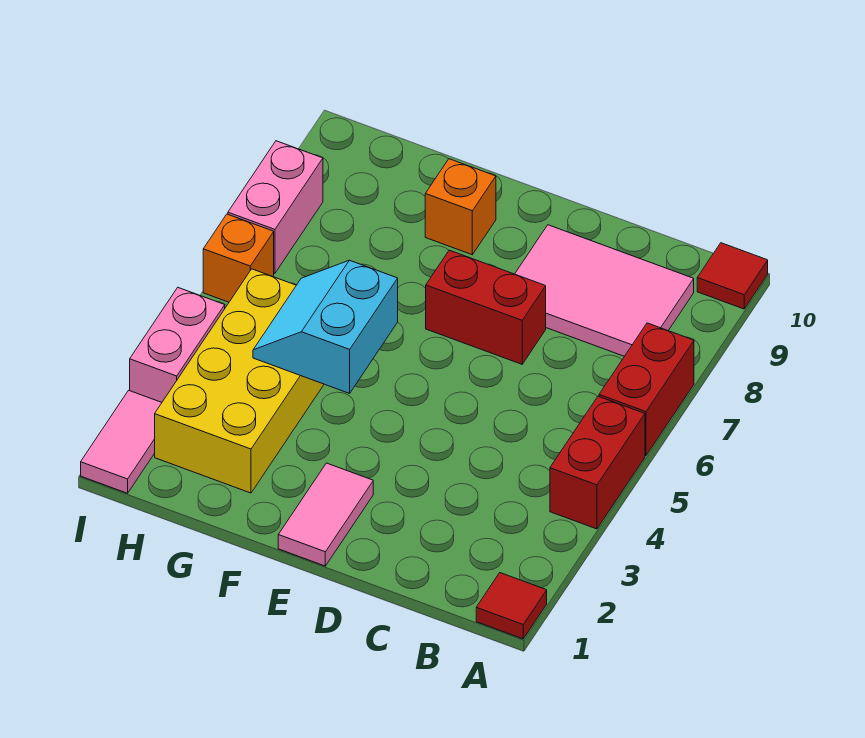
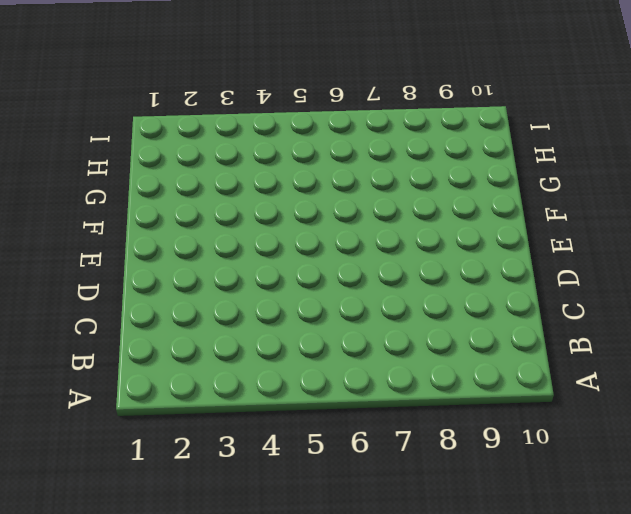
none -> red 1x1 tile [476,573,547,639]
none -> red 1x2 brick [550,396,645,529]
none -> red 1x2 brick [599,323,694,456]

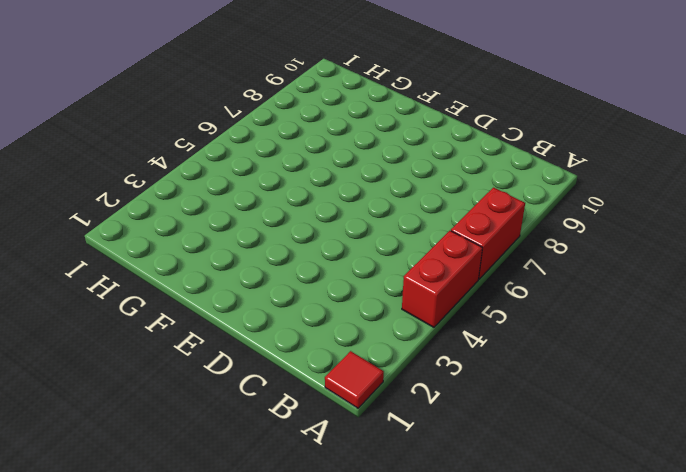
none -> red 1x1 tile [697,243,768,309]
none -> pink 2x3 tile [515,225,694,356]
none -> red 1x2 brick [426,250,546,364]

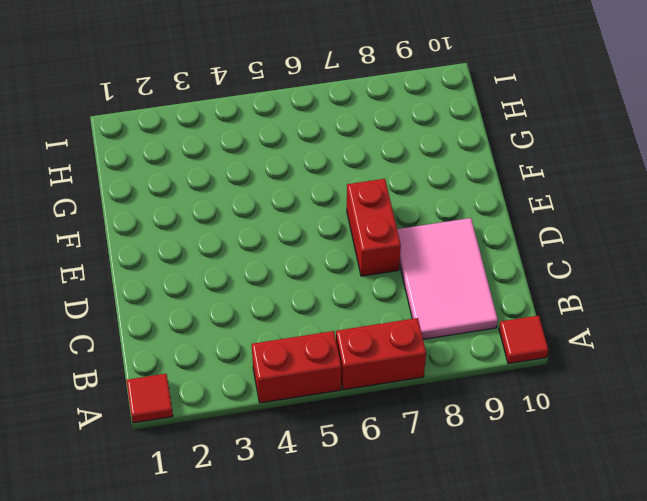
none -> pink 1x2 tile [278,463,373,566]
none -> orange 1x1 brick [425,159,496,255]
none -> yellow 2x4 brick [155,269,324,493]

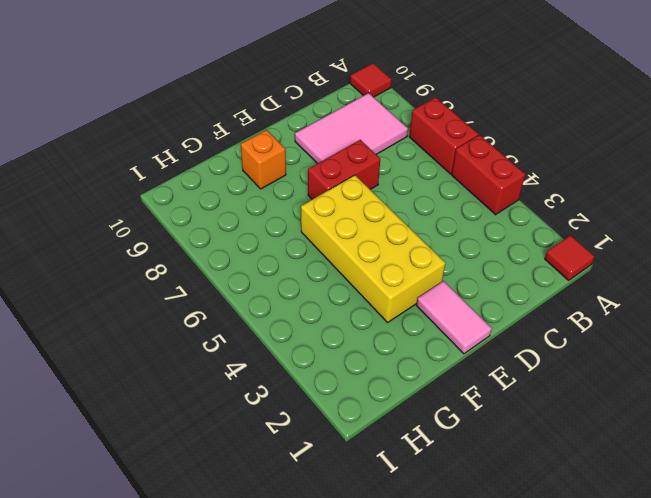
yellow 2x4 brick [301,175,445,322] -> yellow 2x4 brick moved to [155,269,324,493]
none -> pink 1x2 tile [81,390,162,493]
none -> pink 1x2 brick [130,288,225,402]
none -> orange 1x1 brick [203,214,274,302]

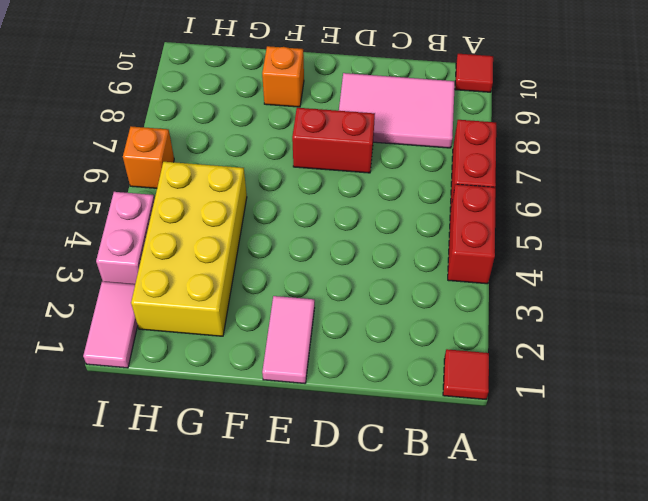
none -> pink 1x2 brick [228,141,323,273]
none -> cyan 2x2 slope [253,260,398,393]

